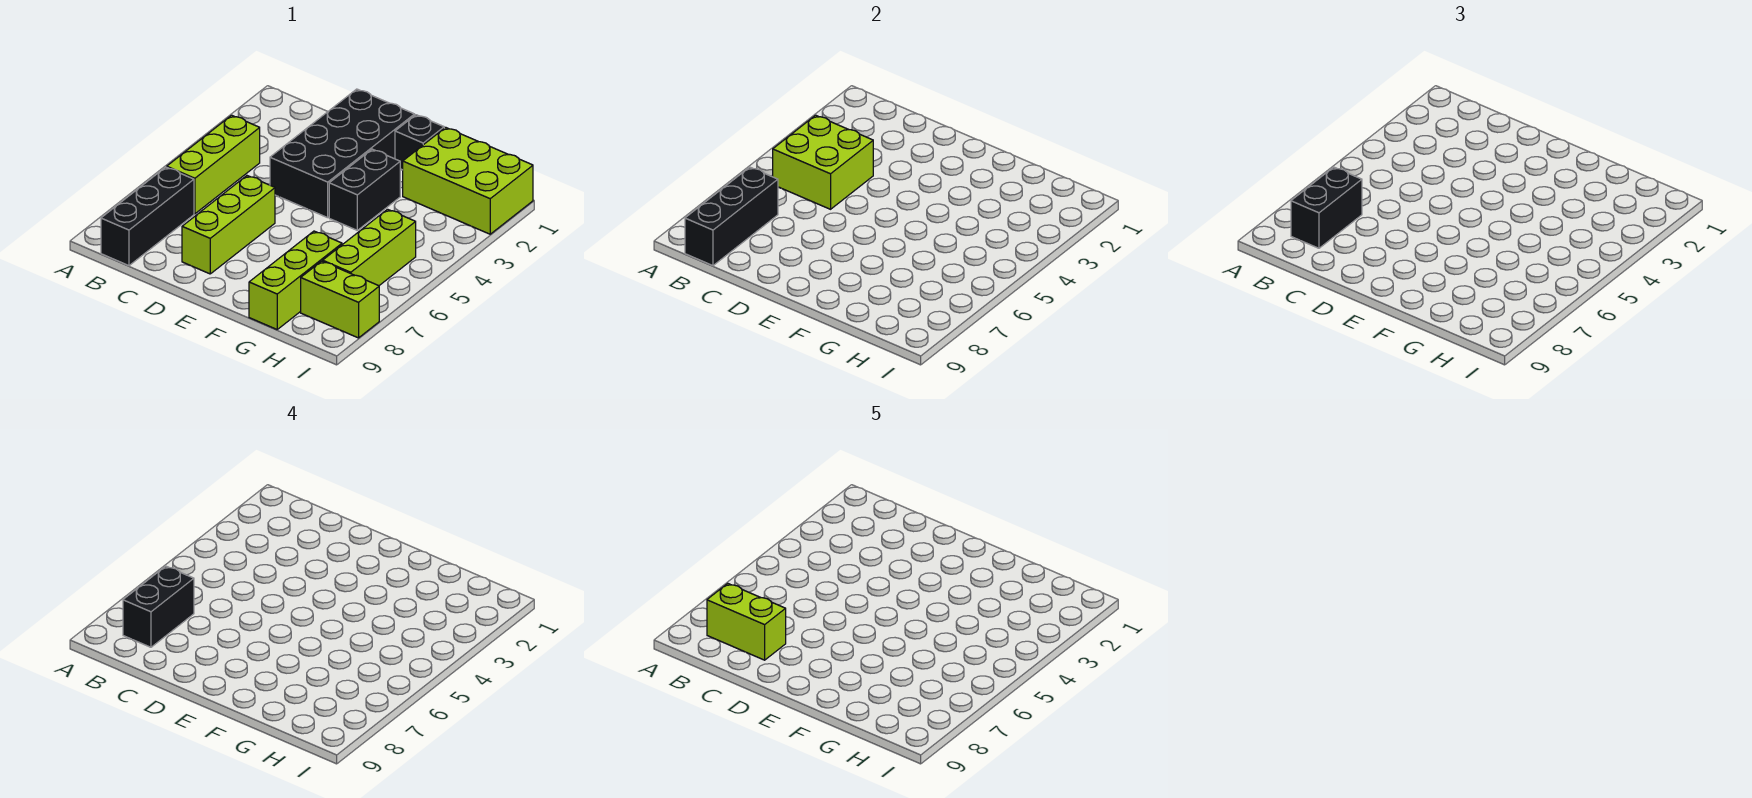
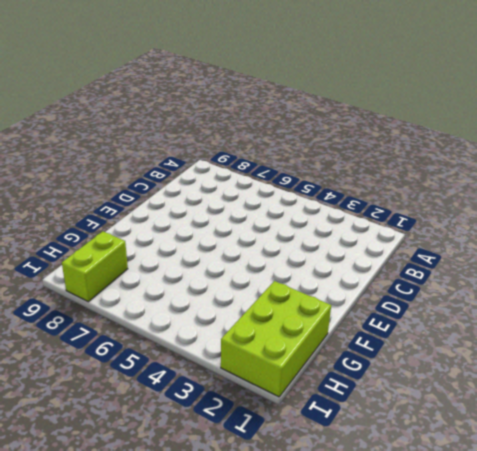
none -> lime 1x3 brick [167,115,260,214]
none -> black 1x3 brick [101,167,194,266]
none -> black 2x4 brick [270,89,415,218]

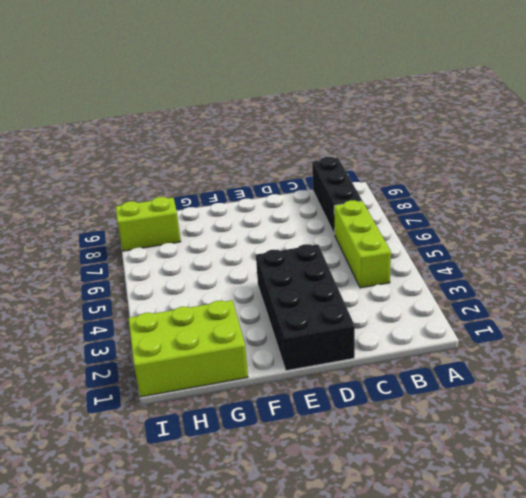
none -> lime 1x3 brick [182,176,275,274]
none -> black 1x1 brick [395,115,444,170]
none -> black 1x2 brick [329,149,400,230]

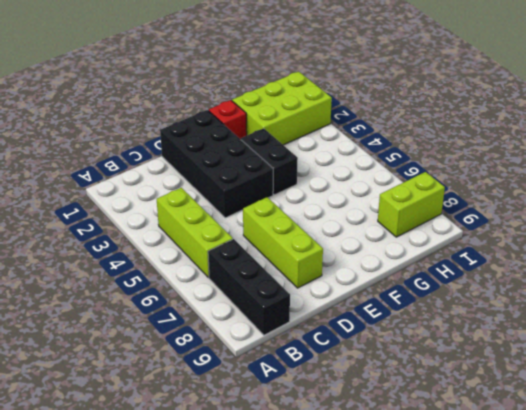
red 1x1 brick [209,100,247,139] -> black 1x1 brick [395,115,444,170]
none -> lime 1x3 brick [249,231,342,329]
none -> lime 1x3 brick [323,209,416,286]
none -> lime 2x2 brick [773,115,873,209]

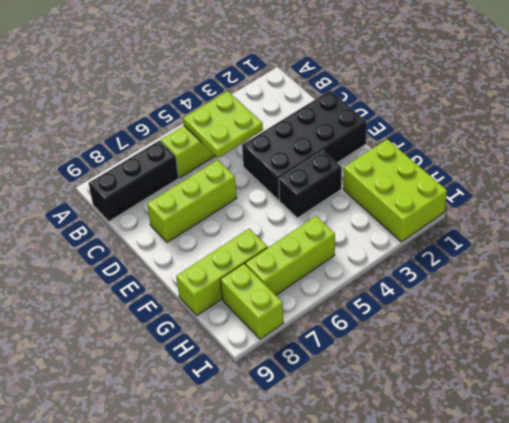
lime 2x2 plate [183,91,263,158] -> lime 2x2 brick [773,115,873,209]
none -> black 1x1 brick [395,115,444,170]
none -> black 1x3 brick [685,167,778,266]
none -> black 1x2 brick [1291,167,1362,248]

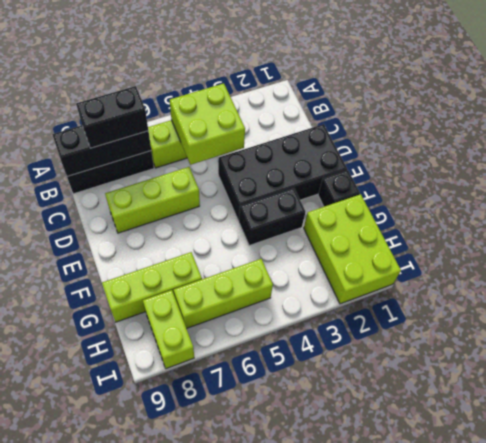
none -> black 1x2 brick [123,566,194,647]
none -> lime 1x2 brick [707,583,786,660]

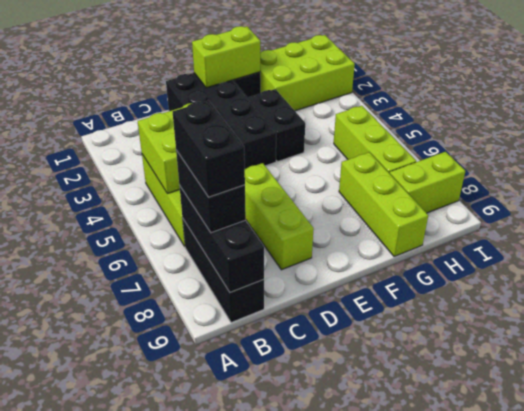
lime 1x2 brick [192,26,260,88] -> lime 1x2 brick moved to [707,583,786,660]

